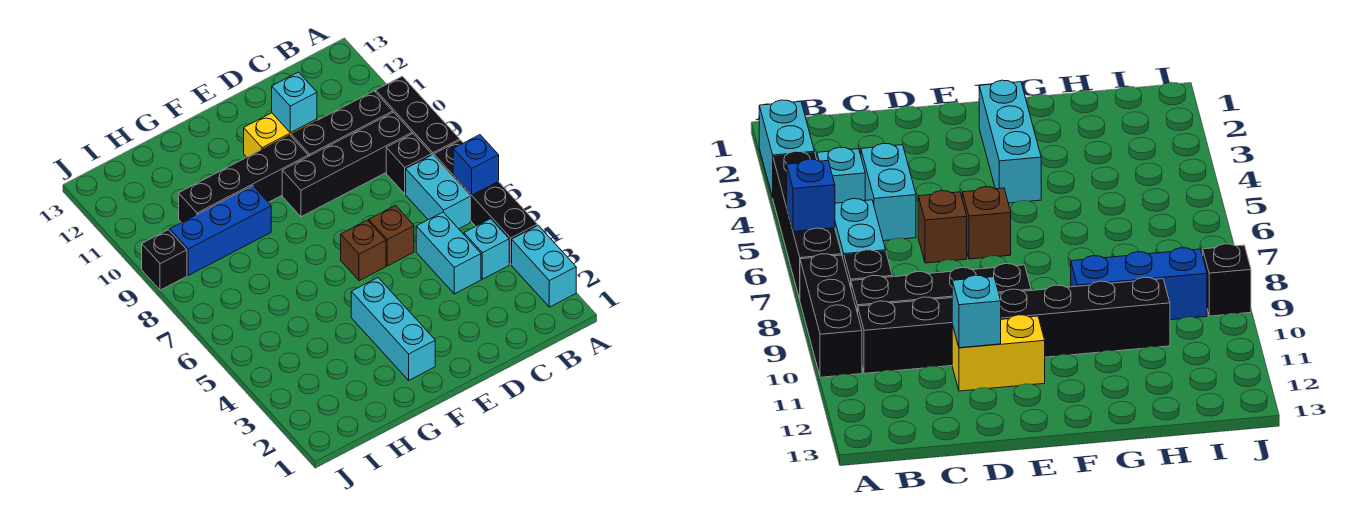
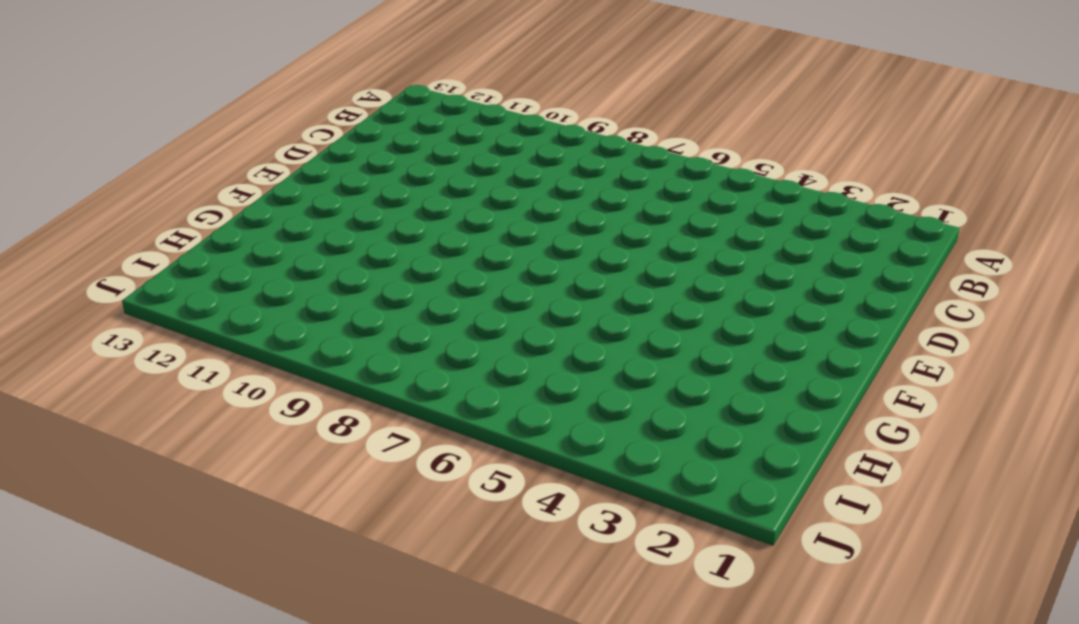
none -> cyan 1x2 brick [512,225,576,307]
none -> black 1x4 brick [434,140,537,264]
none -> black 1x3 brick [376,76,460,156]

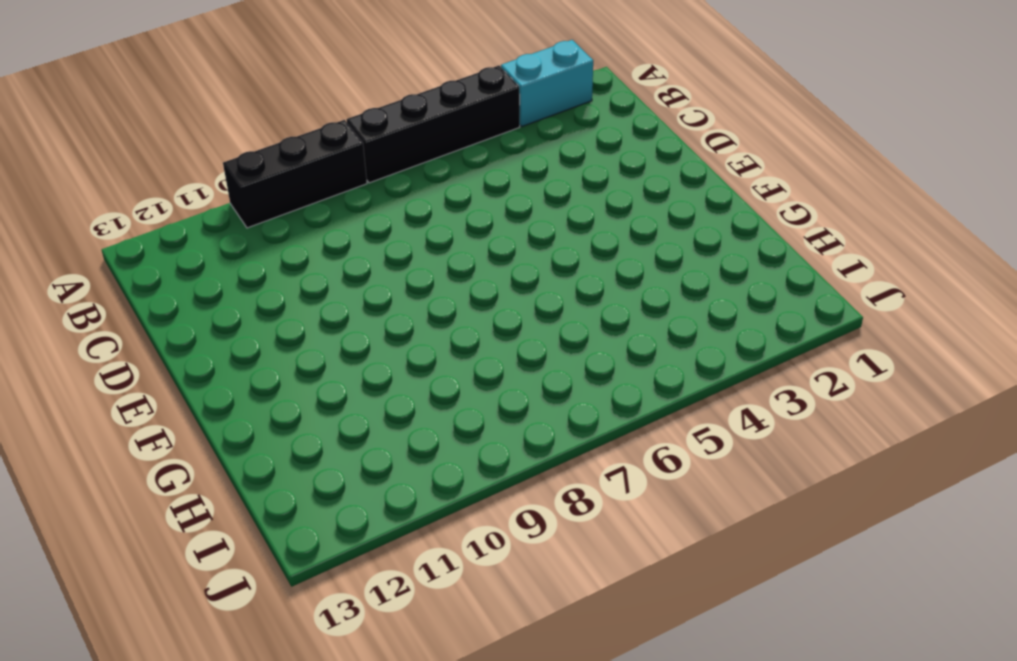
none -> cyan 1x1 brick [464,219,509,279]
none -> cyan 1x2 brick [406,155,470,229]
none -> black 1x1 brick [386,134,432,194]

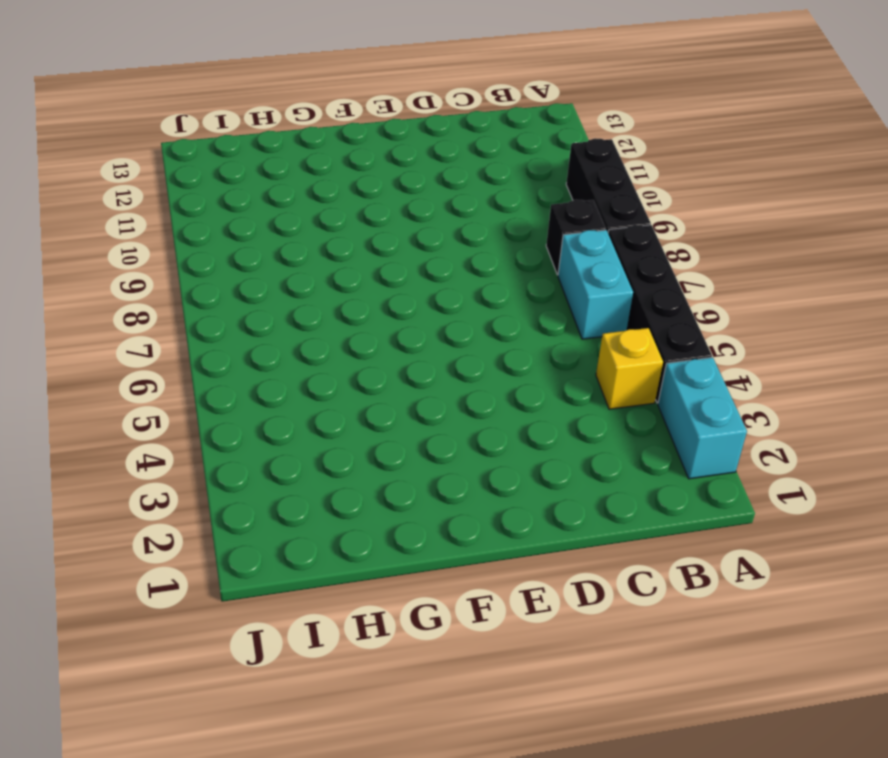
yellow 1x1 brick [596,328,663,409] -> cyan 1x1 brick [464,219,509,279]
none -> black 1x4 brick [282,112,412,217]
none -> black 1x3 brick [291,91,393,156]
none -> cyan 1x2 brick [416,212,481,294]

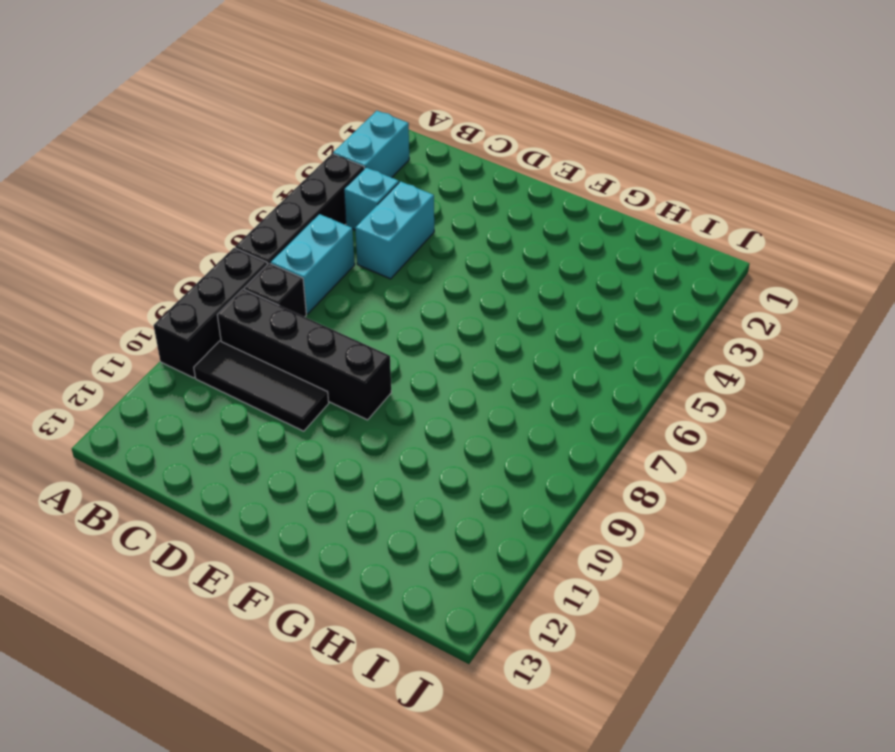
black 1x3 tile [194,341,329,431] -> black 1x3 brick [291,91,393,156]
none -> brown 1x1 brick [369,206,414,266]
none -> yellow 1x2 brick [244,113,317,157]
none -> brown 1x1 brick [341,220,386,281]

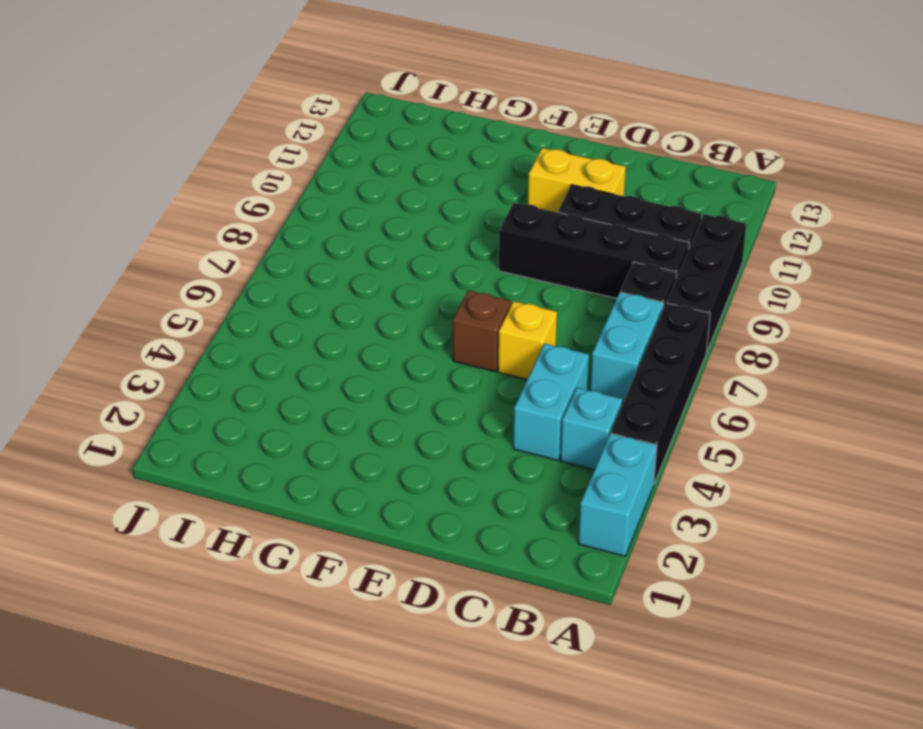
yellow 1x1 brick [498,301,557,379] -> brown 1x1 brick [369,206,414,266]
none -> black 1x4 brick [179,135,308,223]
none -> cyan 1x3 brick [351,278,435,380]
none -> blue 1x3 brick [170,186,271,275]

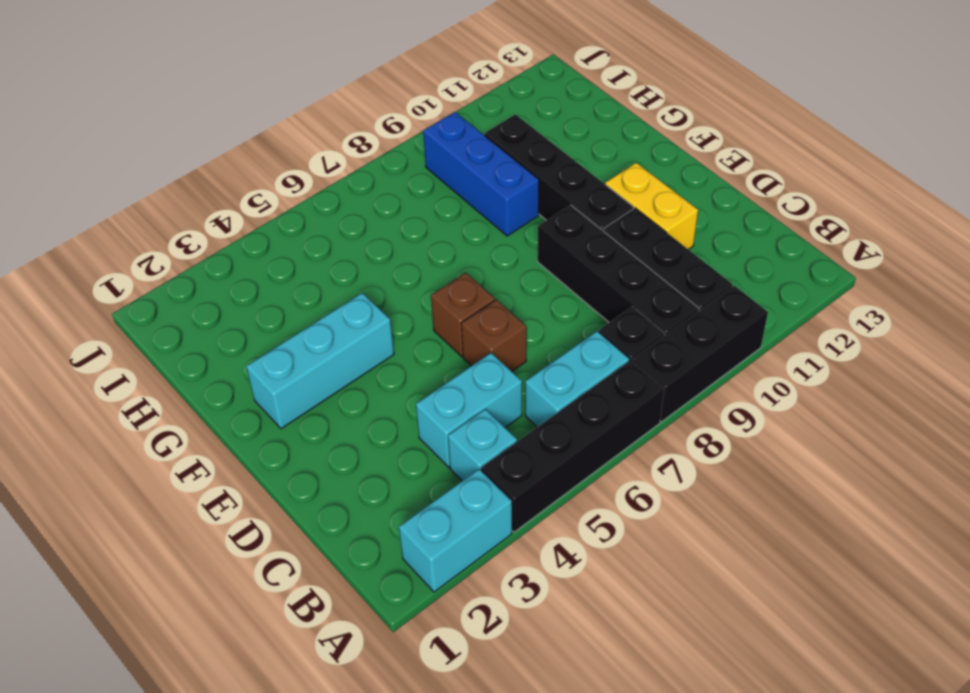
none -> black 1x1 brick [142,230,187,290]
none -> blue 1x1 brick [453,135,499,195]
none -> cyan 1x1 brick [272,72,317,133]

